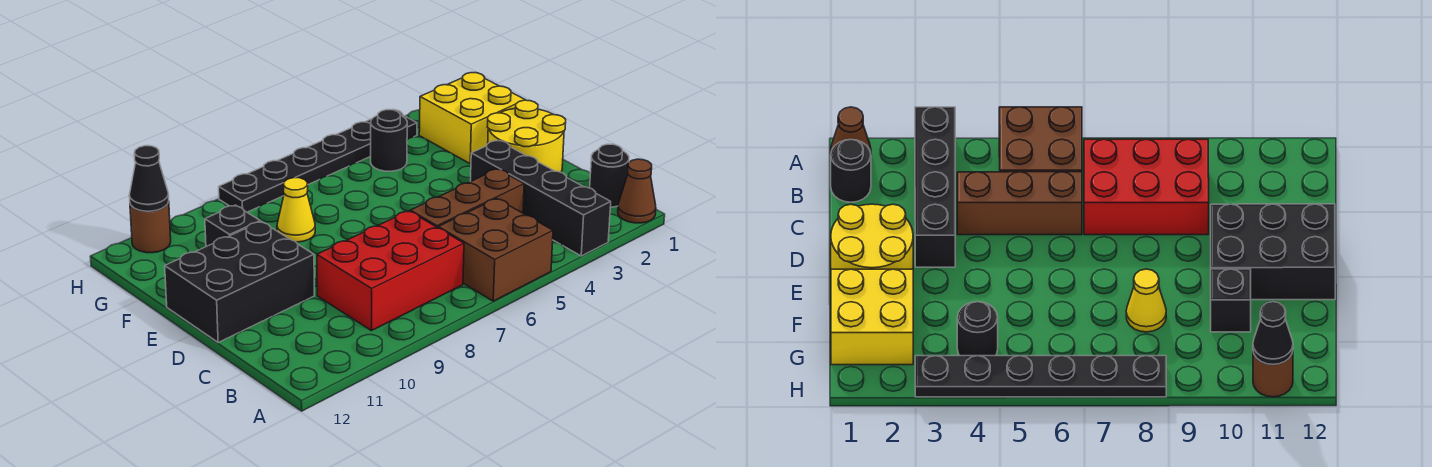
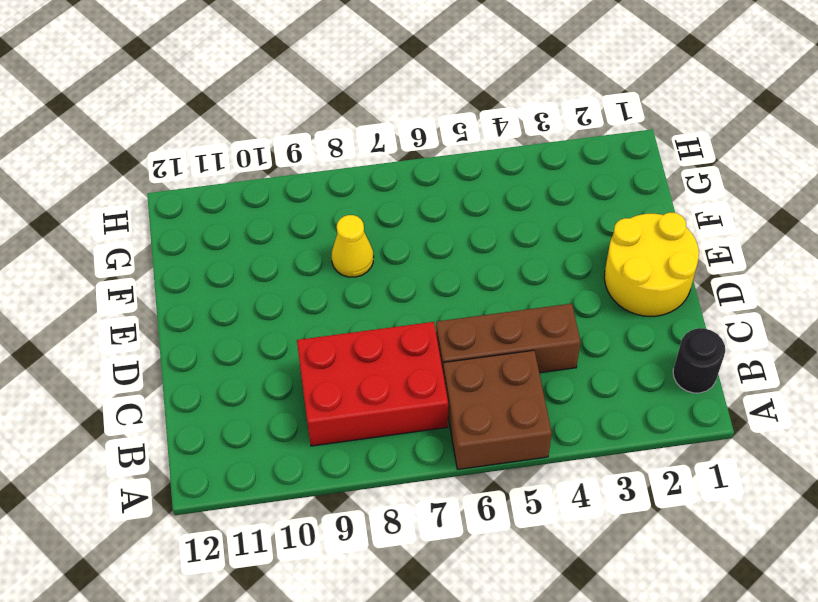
none -> brown 1x1 cone [618,159,656,223]
none -> black 1x4 brick [471,141,611,256]
none -> black 2x3 brick [165,222,314,342]

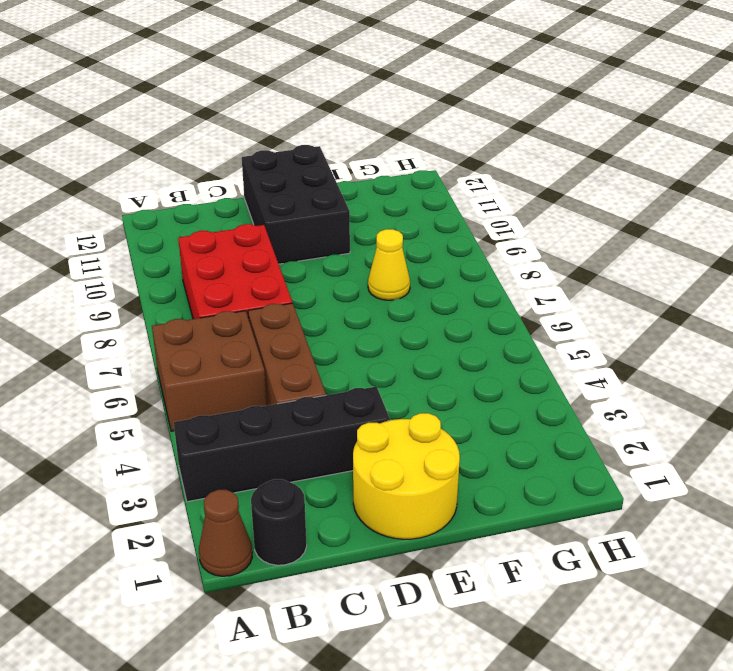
none -> yellow 2x2 brick [419,73,525,164]
none -> black 1x1 brick [205,205,260,247]
none -> black 1x1 round brick [371,110,407,171]

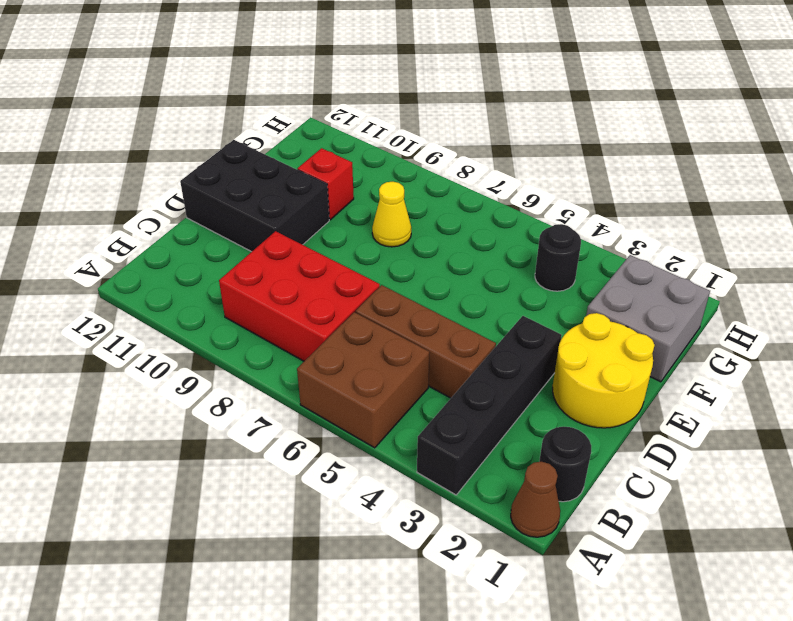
grey 2x2 brick [586,255,710,382] -> yellow 2x2 brick [419,73,525,164]
red 1x1 brick [297,148,354,220] -> black 1x1 brick [205,205,260,247]
none -> black 1x6 plate [219,110,417,212]
none -> brown 1x1 round brick [130,202,171,253]
none -> black 1x1 cone [129,146,169,211]

